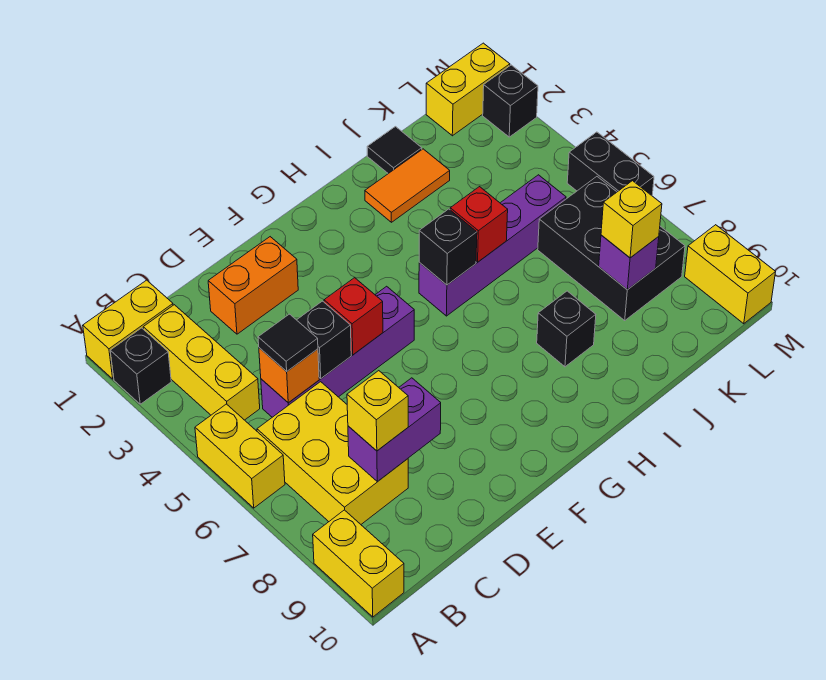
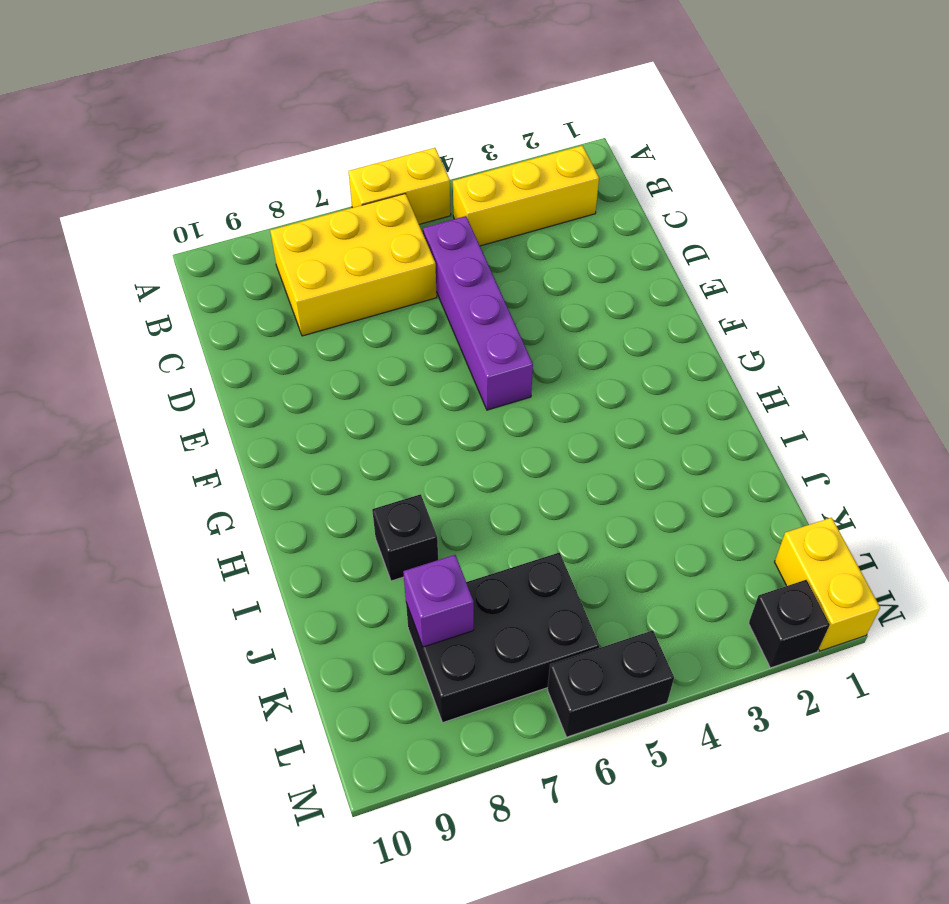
none -> yellow 1x2 brick [83,280,173,379]
none -> black 1x1 brick [110,328,171,404]
none -> yellow 1x2 brick [313,510,404,617]

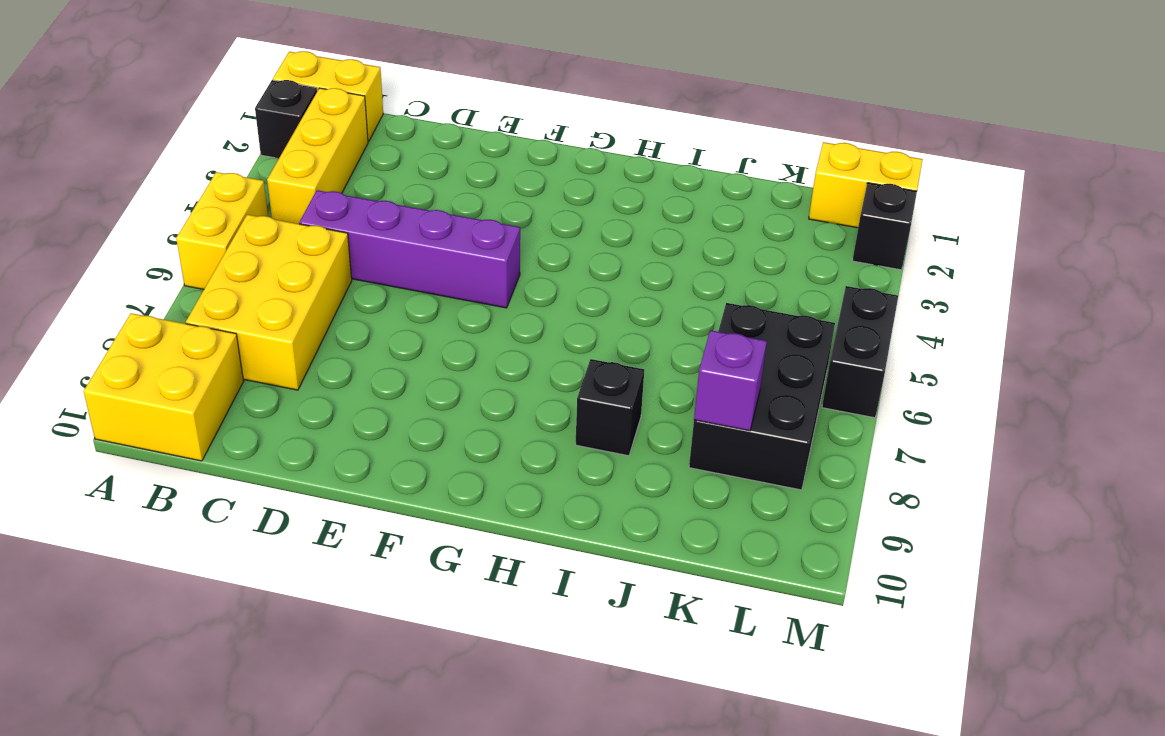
yellow 2x2 brick [83,313,244,461] -> yellow 1x2 brick [313,510,404,617]
none -> orange 1x2 brick [208,237,298,334]
none -> purple 1x4 brick [419,175,566,316]
none -> orange 1x2 tile [365,149,450,222]

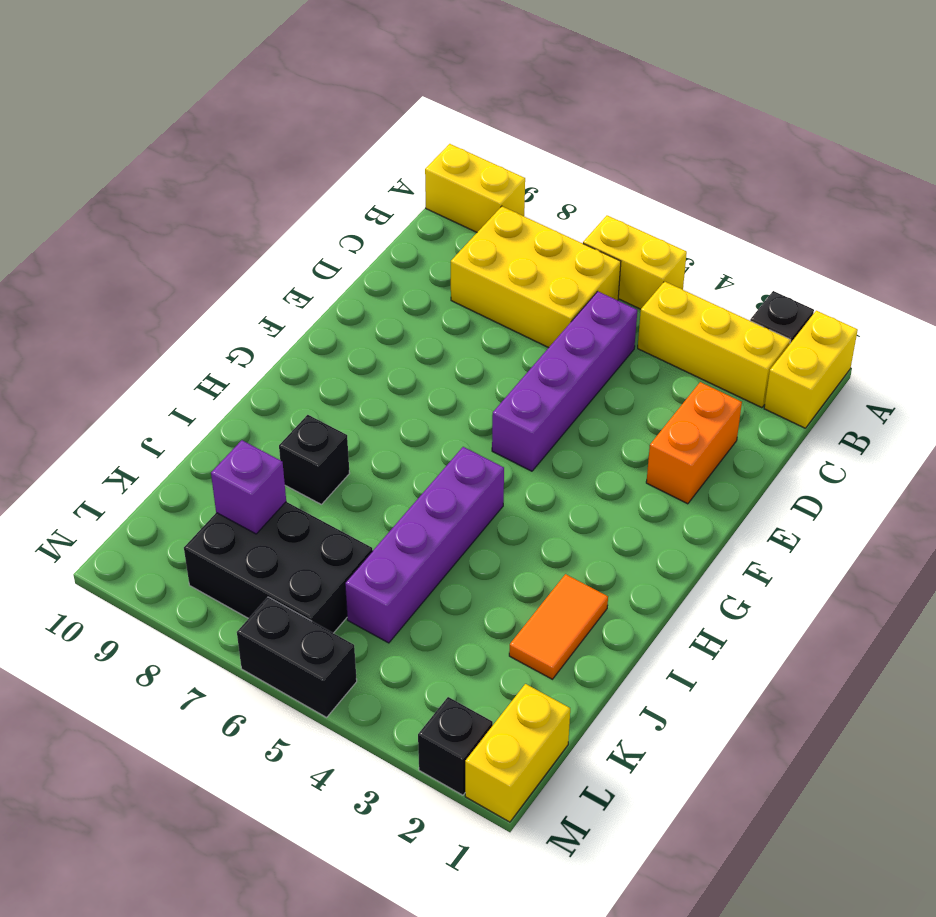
none -> black 1x1 tile [367,127,422,174]
none -> yellow 1x2 brick [685,225,776,324]
none -> orange 1x1 brick [259,348,319,403]

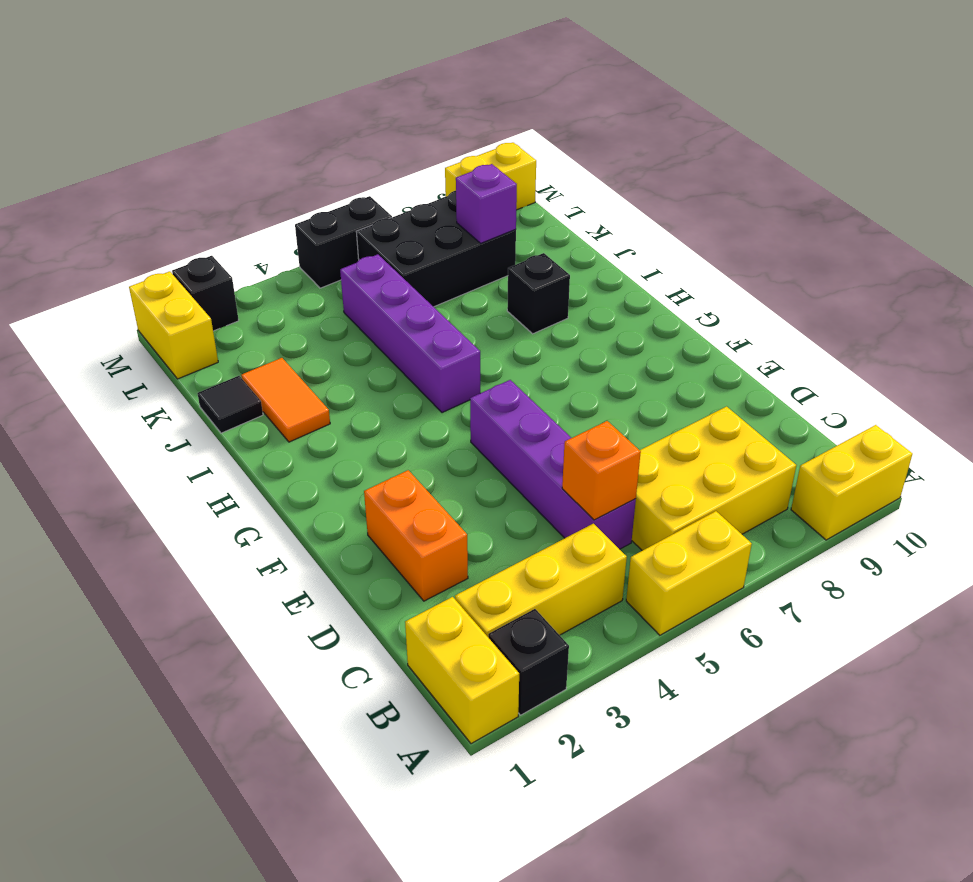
none -> purple 1x2 brick [348,378,441,482]
none -> black 1x1 brick [297,301,351,378]
none -> red 1x1 brick [324,278,383,355]

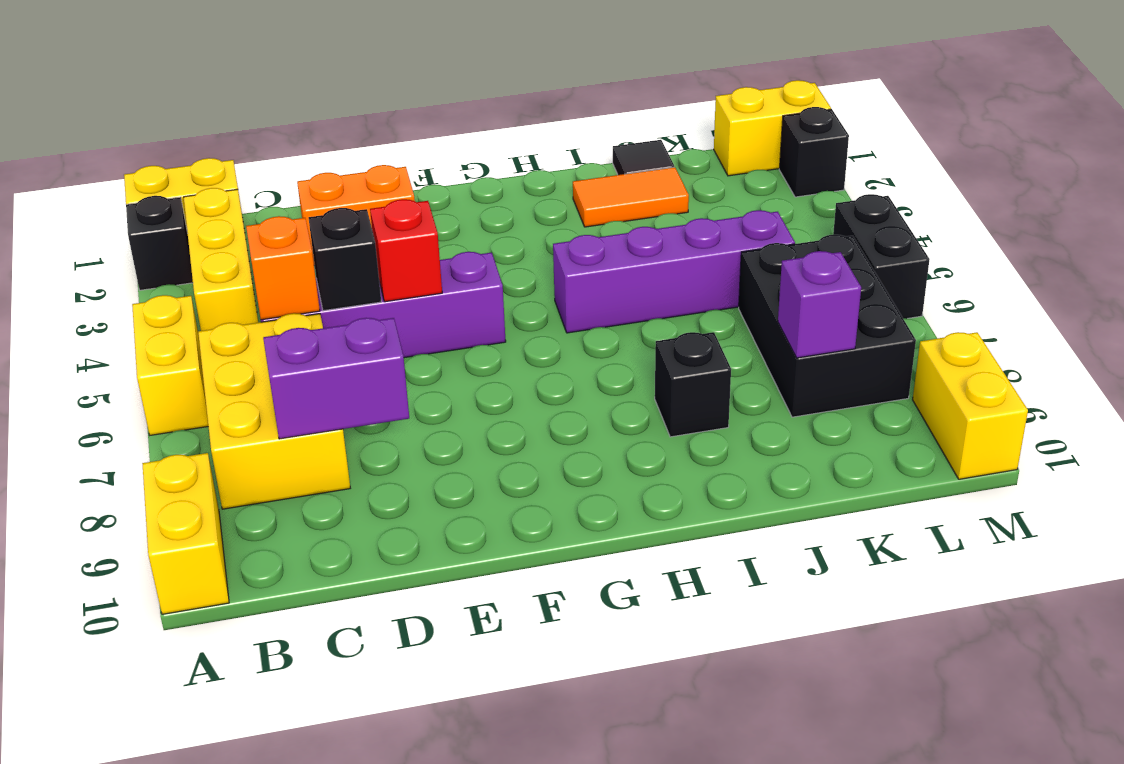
none -> black 1x1 brick [419,209,477,285]
none -> red 1x1 brick [450,187,508,262]
none -> black 1x1 tile [258,314,318,372]

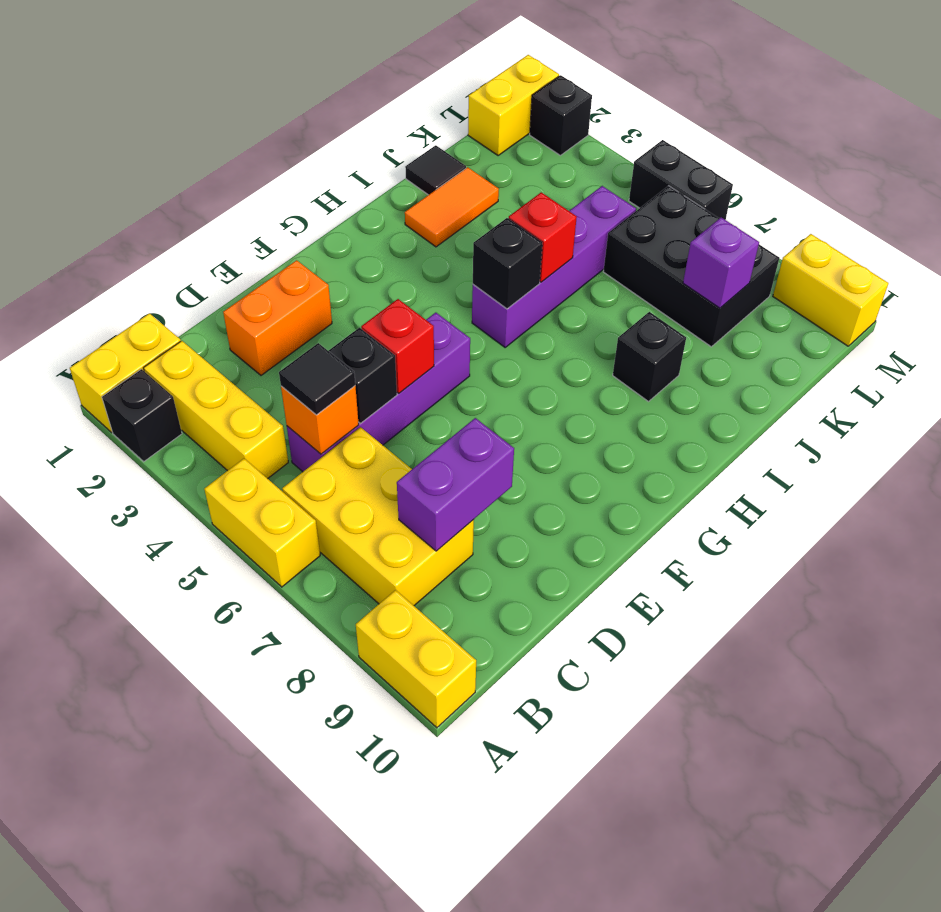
none -> yellow 1x1 brick [347,371,408,451]
none -> yellow 1x1 brick [601,181,662,258]

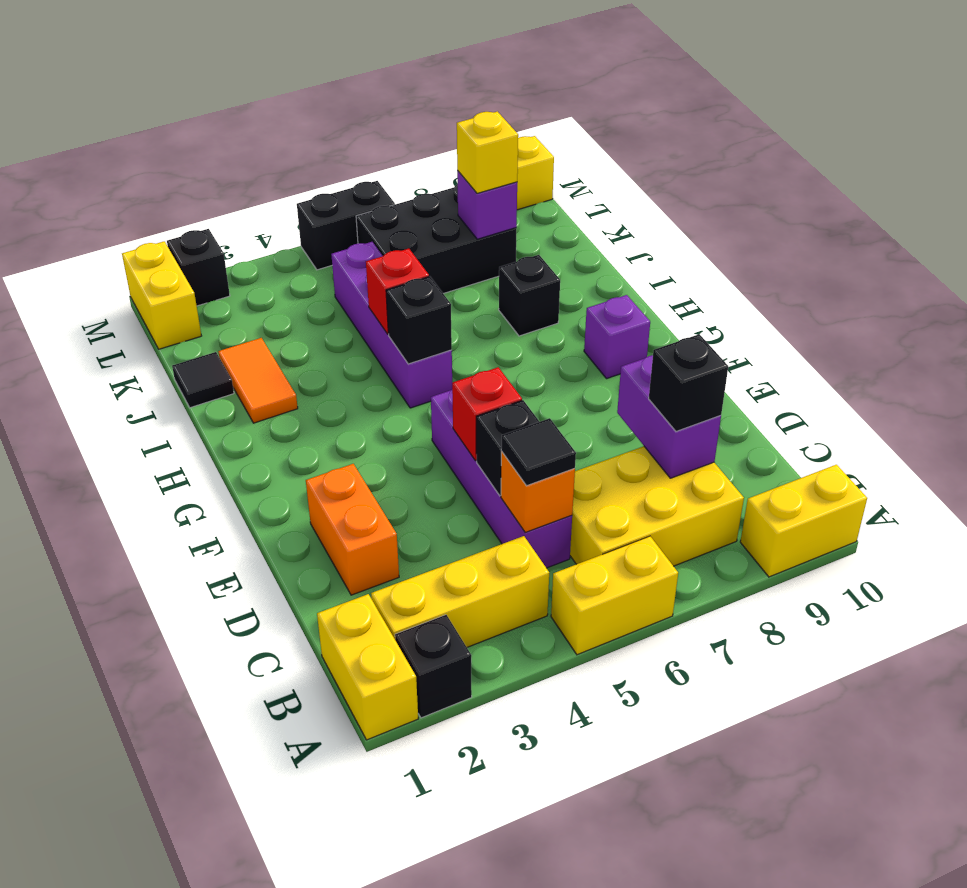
black 1x1 brick [649,334,728,431] -> yellow 1x1 brick [347,371,408,451]
purple 1x1 brick [584,295,650,379] -> none

